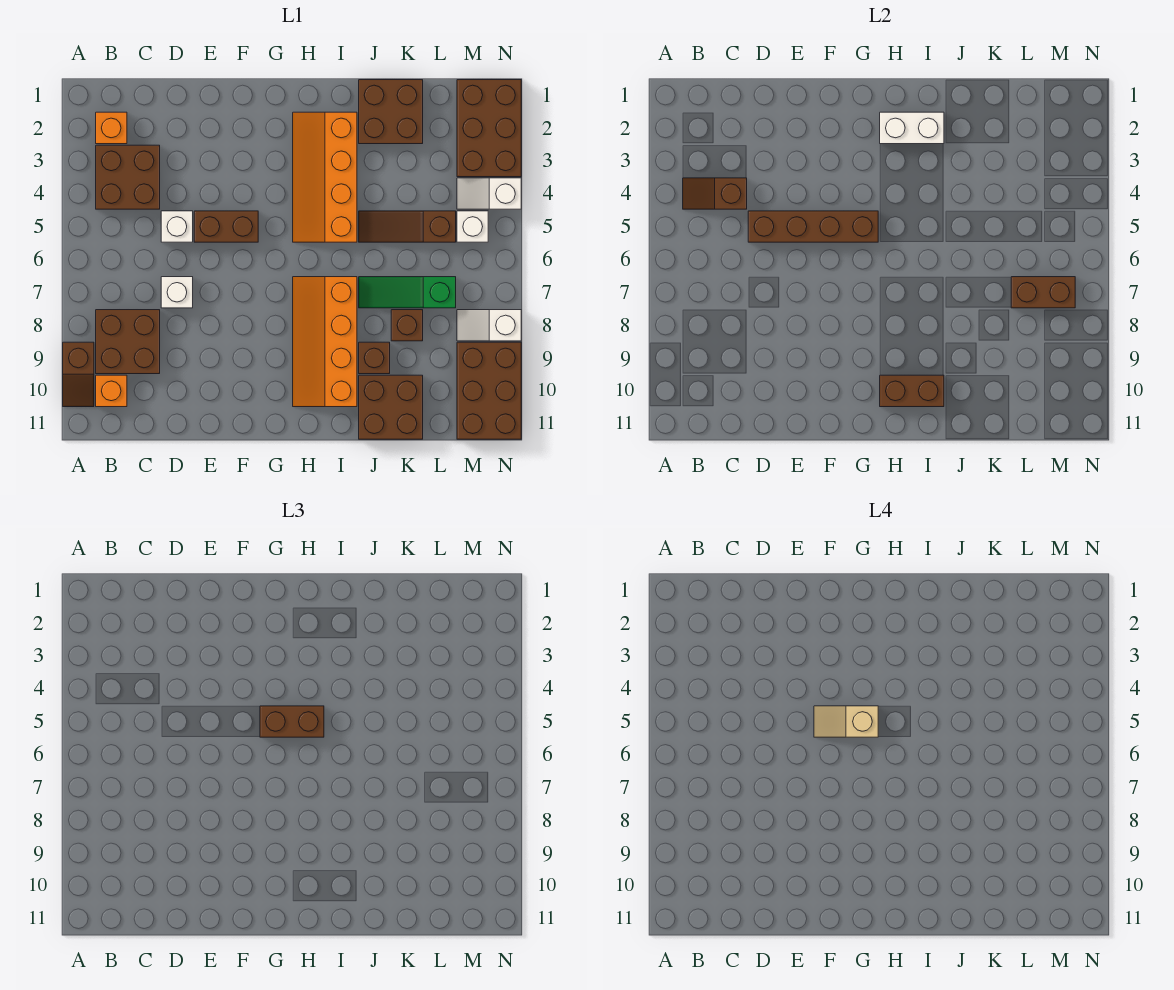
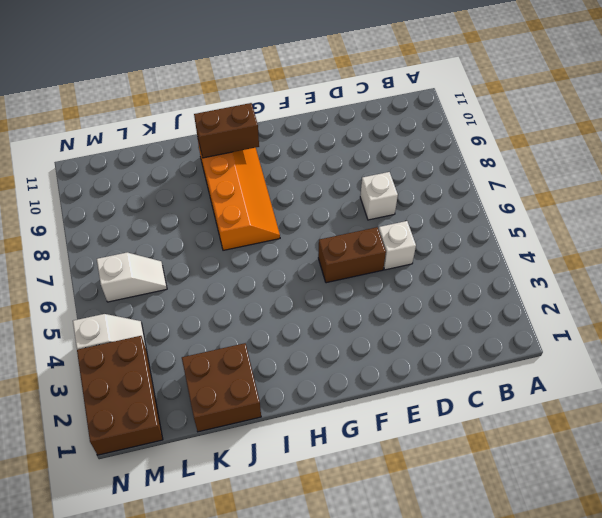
white 1x2 slope [97,253,167,302] -> white 1x2 slope moved to [457,310,521,341]
none -> brown 1x2 slope [63,342,94,407]
none -> orange 1x1 brick [96,112,127,144]
none -> brown 2x2 brick [96,145,160,209]

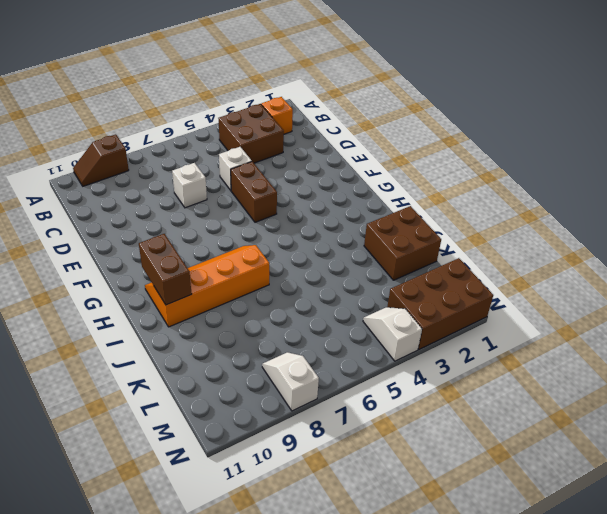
none -> brown 2x2 brick [96,310,160,374]
none -> orange 1x1 brick [96,375,127,407]
none -> orange 2x4 slope [293,112,357,242]

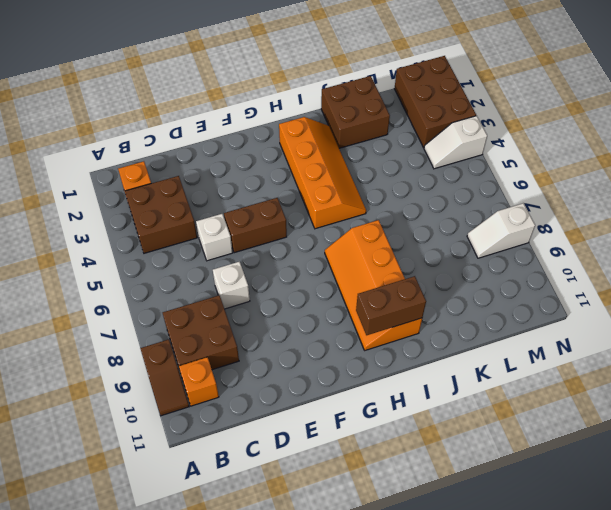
orange 2x4 slope [279,117,366,229] -> orange 2x4 slope turned to [293,112,357,242]
none -> brown 1x3 slope [359,211,456,242]
none -> green 1x3 slope [359,277,456,308]
none -> brown 1x1 brick [359,342,390,374]

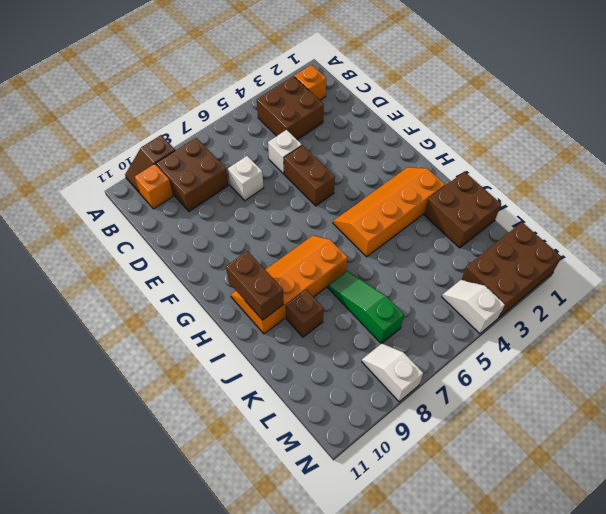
none -> brown 1x3 slope [359,211,456,242]
none -> brown 2x2 brick [359,375,423,439]
none -> brown 1x1 brick [391,310,423,341]

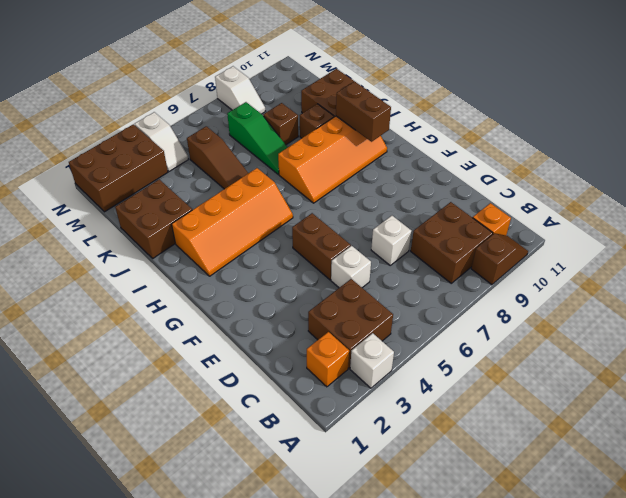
white 1x1 brick [350,333,394,388] -> white 1x1 brick moved to [457,211,488,242]
none -> brown 2x3 brick [457,342,521,439]
none -> brown 1x2 slope [683,178,747,209]
none -> brown 1x4 brick [748,211,878,242]

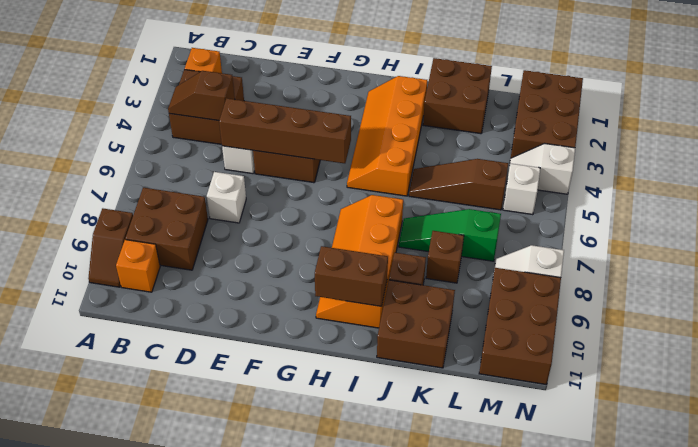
none -> white 1x2 brick [880,112,944,144]
none -> brown 1x2 brick [1011,277,1075,308]
none -> brown 1x2 brick [260,706,324,737]

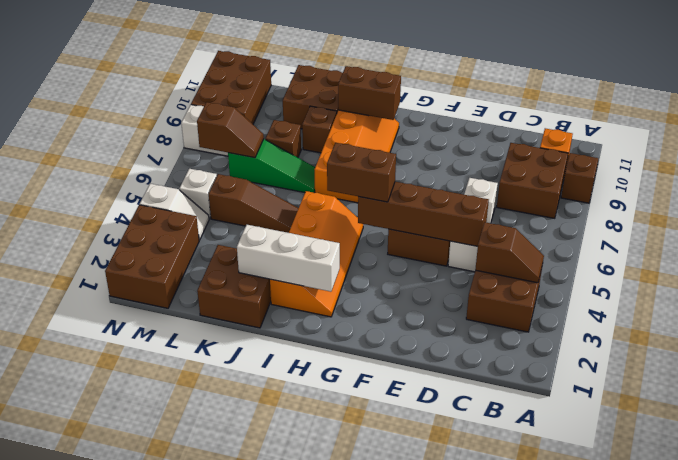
white 1x3 brick [237,225,340,292] -> white 1x2 brick [880,112,944,144]
brown 1x2 slope [197,102,264,158] -> brown 1x2 brick [1011,277,1075,308]
none -> orange 1x1 brick [96,112,127,144]
none -> tan 1x2 slope [814,706,878,737]

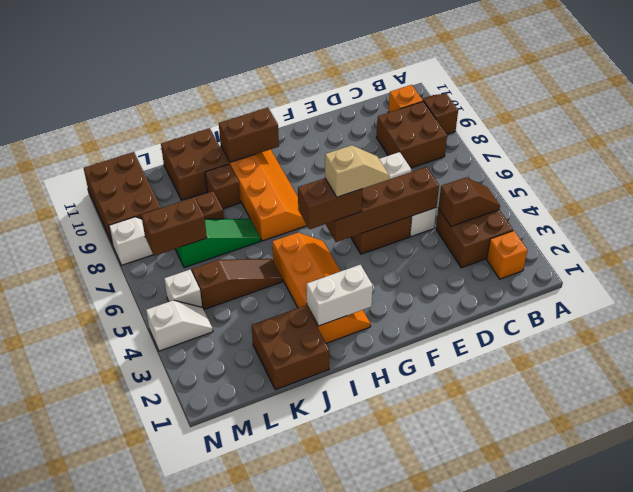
none -> brown 2x3 brick [457,80,521,177]

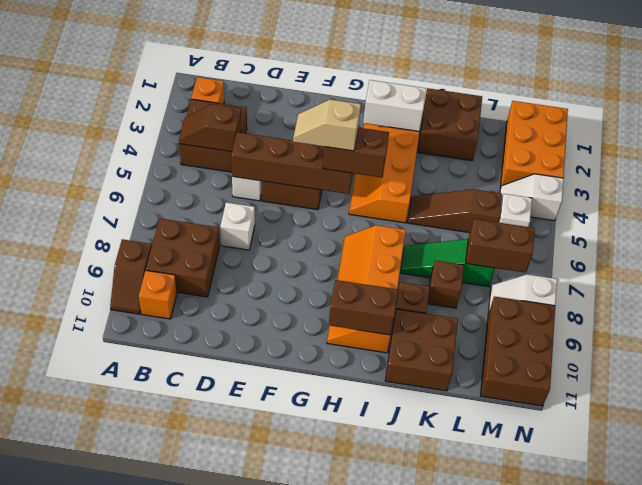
orange 2x3 brick [500,101,568,188] -> brown 2x3 brick [457,80,521,177]

